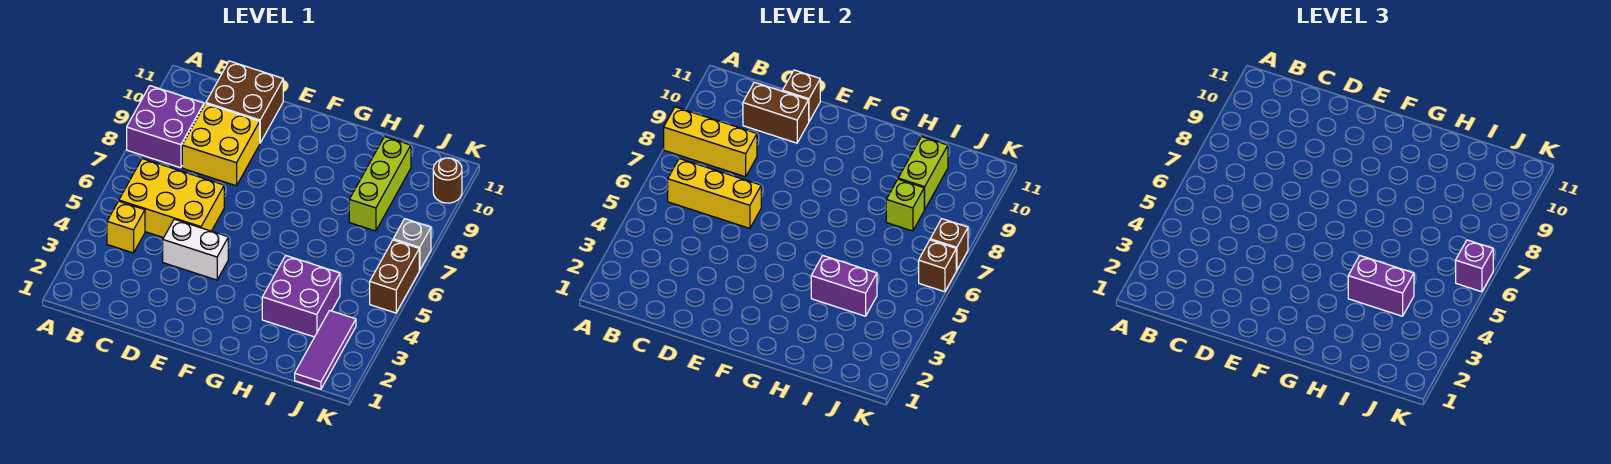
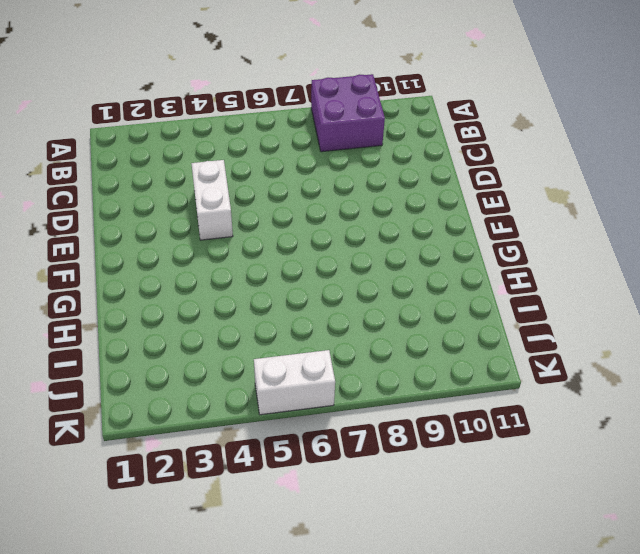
white 1x2 brick [254,350,335,415] -> brown 1x2 brick [370,240,419,313]
none -> yellow 1x1 brick [107,201,145,253]
none -> yellow 2x3 brick [119,159,224,238]
none -> yellow 2x2 brick [182,104,260,186]

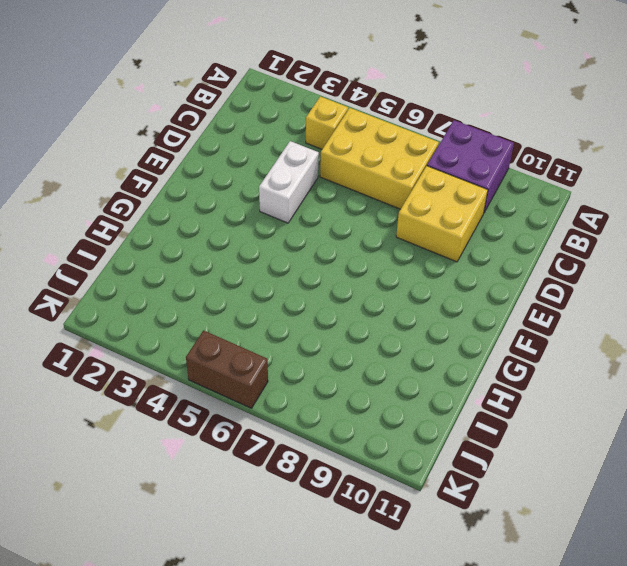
yellow 2x3 brick [320,108,439,209] -> yellow 2x3 brick turned to [119,159,224,238]
none -> brown 2x2 brick [206,61,283,143]
none -> purple 2x2 brick [262,256,340,337]
none -> lime 1x3 brick [349,137,411,231]

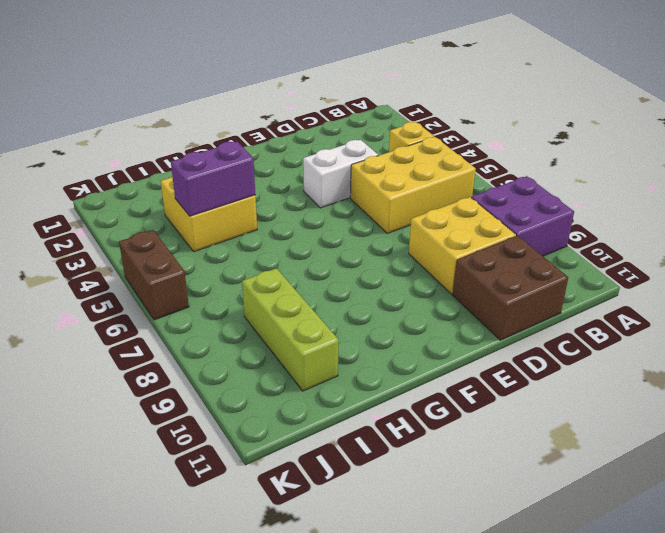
yellow 2x2 brick [161,177,257,252] -> purple 2x2 brick [262,256,340,337]
none -> purple 1x3 tile [295,310,356,389]
none -> grey 1x1 brick [393,219,431,270]
none -> brown 1x1 round brick [433,158,462,203]

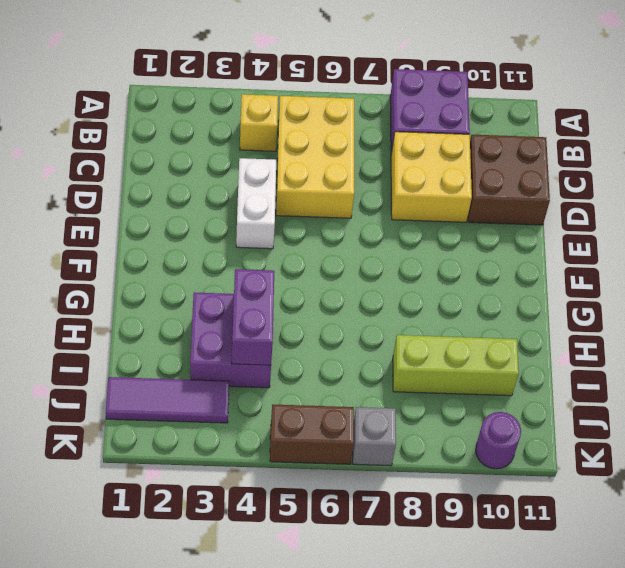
purple 1x1 round brick [476,412,521,469] -> brown 1x1 round brick [433,158,462,203]
none -> yellow 1x3 brick [664,107,757,177]
none -> yellow 1x3 brick [668,159,761,228]
none -> brown 1x2 brick [743,82,809,143]

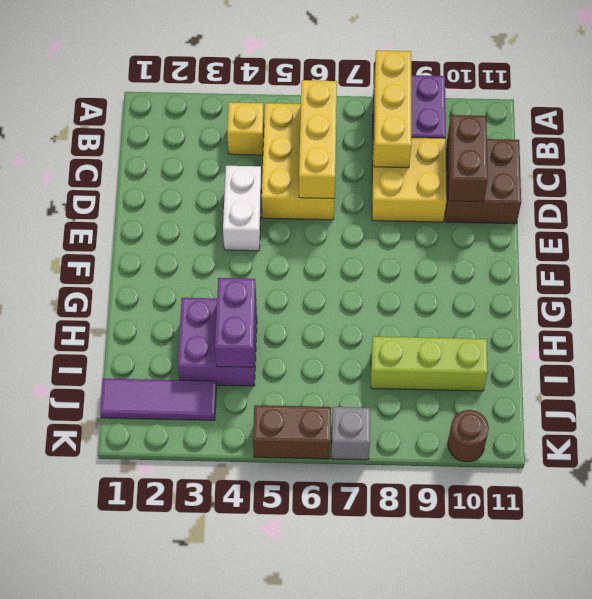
none -> brown 1x1 brick [783,70,820,121]
none -> lime 1x1 brick [886,179,925,231]
none -> lime 1x2 brick [898,137,948,209]

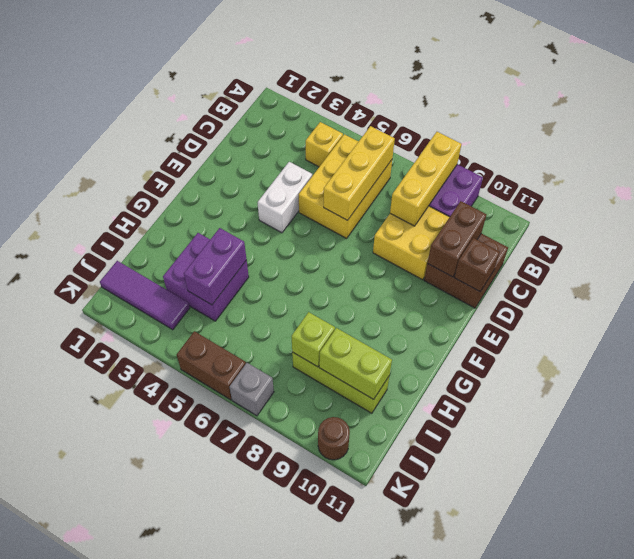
none -> brown 1x1 brick [919,240,956,292]
none -> brown 1x1 brick [930,219,968,270]
none -> purple 1x2 brick [1348,256,1414,316]

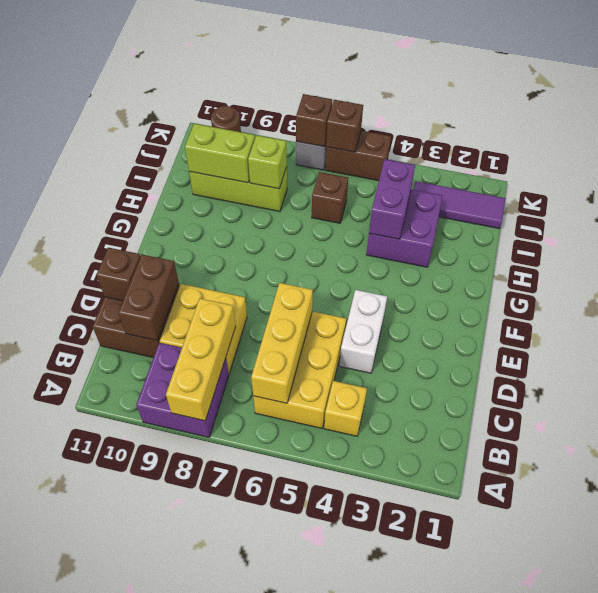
brown 1x1 brick [312,172,348,223] -> none
none -> purple 1x2 brick [1348,256,1414,316]
none -> purple 1x1 brick [1456,240,1493,292]

